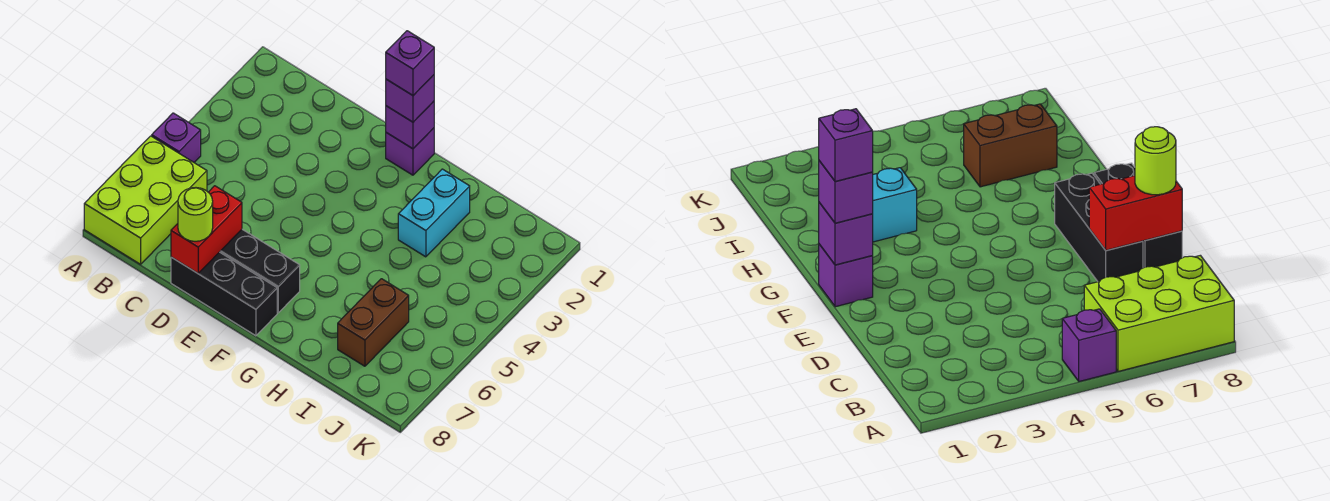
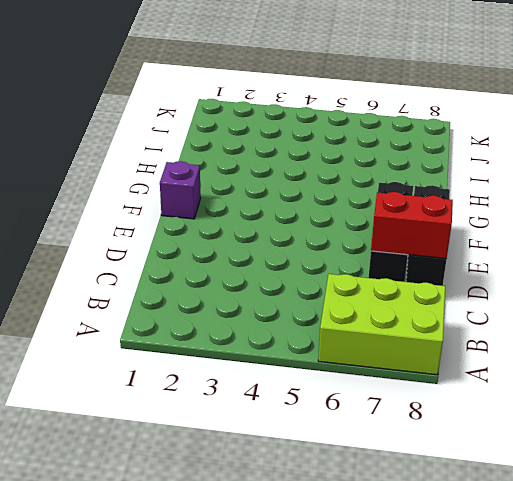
none -> purple 1x1 brick [152,113,201,162]
none -> cyan 1x2 brick [398,169,470,257]
none -> brown 1x2 brick [338,279,409,366]

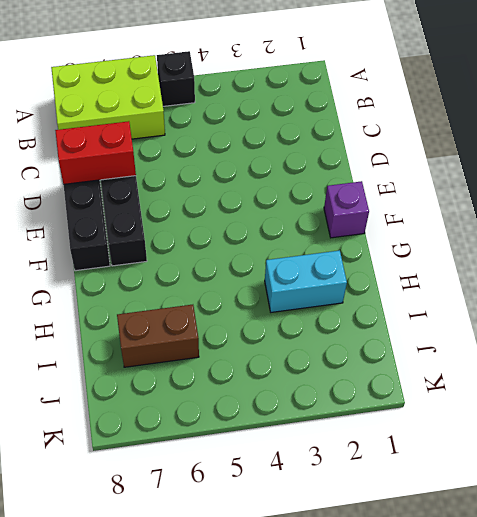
black 1x1 brick [157,51,195,106] -> purple 1x1 brick [152,113,201,162]
none -> purple 1x1 brick [386,101,434,149]
none -> lime 1x1 round brick [178,188,213,241]
none -> purple 1x1 brick [386,75,434,122]

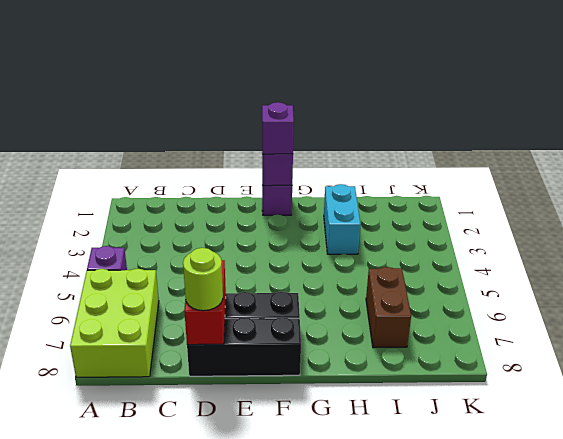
none -> purple 1x1 brick [386,31,434,95]

